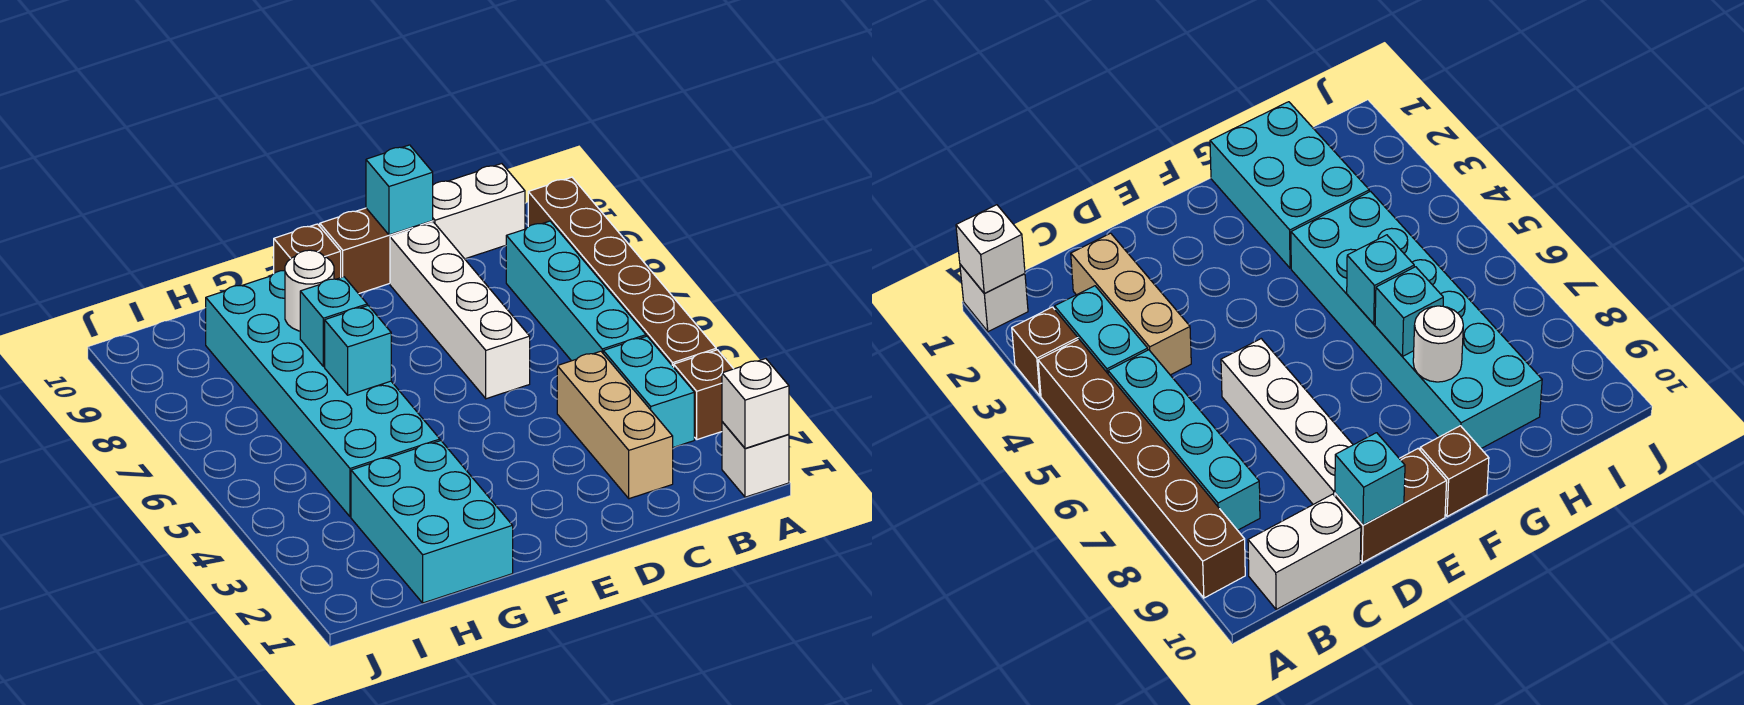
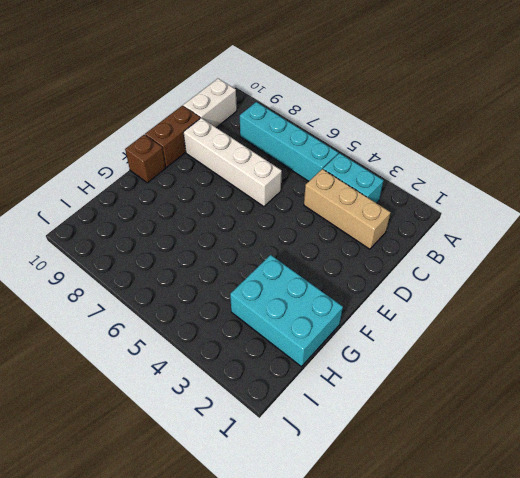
none -> white 1x1 brick [722,422,789,497]
none -> brown 1x1 brick [674,350,733,440]
none -> brown 1x6 brick [528,177,716,367]

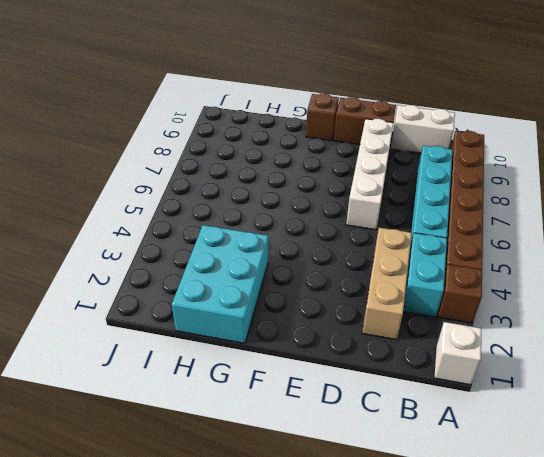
none -> cyan 2x6 brick [206,270,440,517]
none -> white 1x1 brick [722,359,789,448]
none -> cyan 1x1 brick [366,145,433,235]

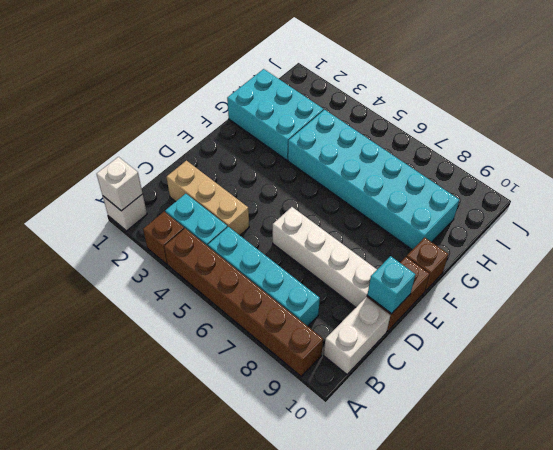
none -> cyan 1x1 brick [325,306,391,395]
none -> cyan 1x1 brick [300,277,367,367]
none -> white 1x1 round brick [285,250,334,331]

